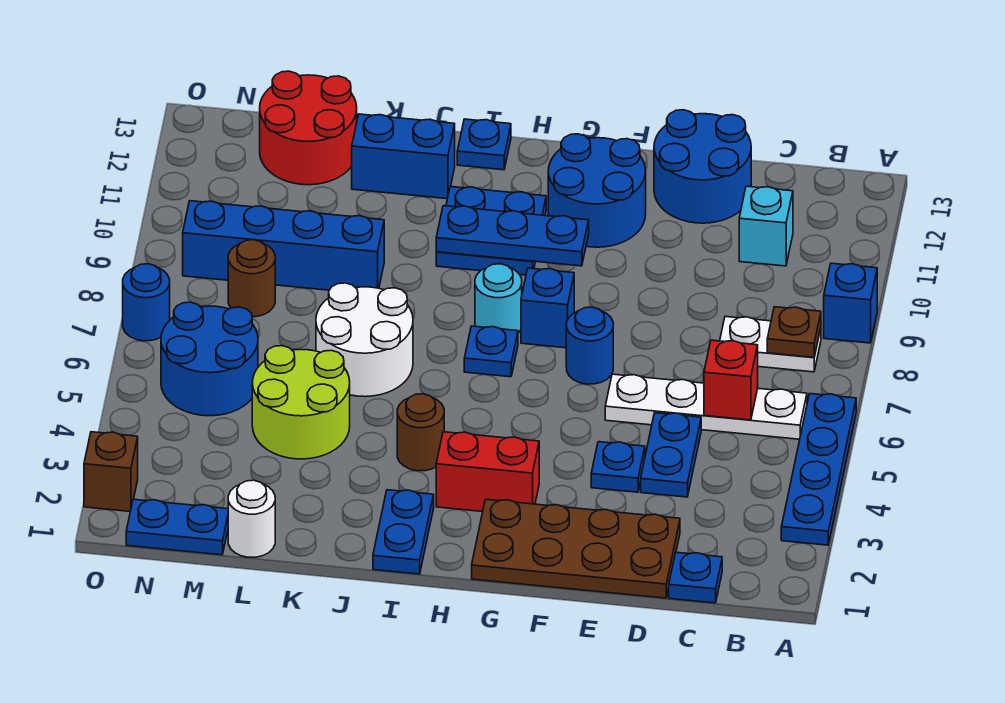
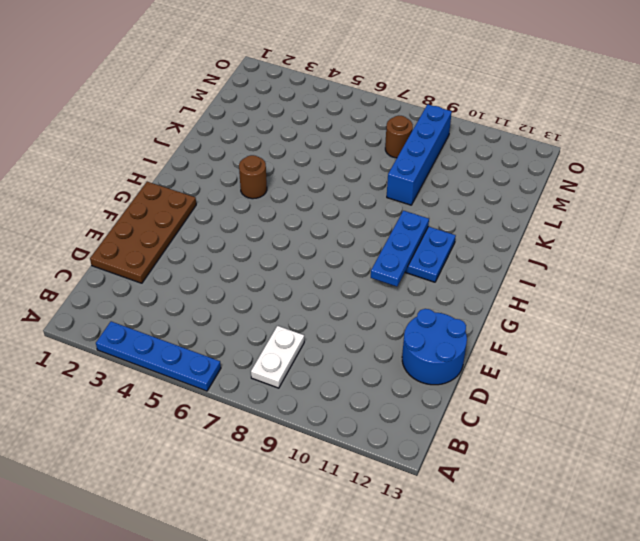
none -> blue 1x1 brick [824,263,877,343]
none -> white 1x4 plate [605,374,807,439]
none -> blue 1x1 plate [669,552,722,603]
none -> cyan 1x1 brick [739,186,793,266]

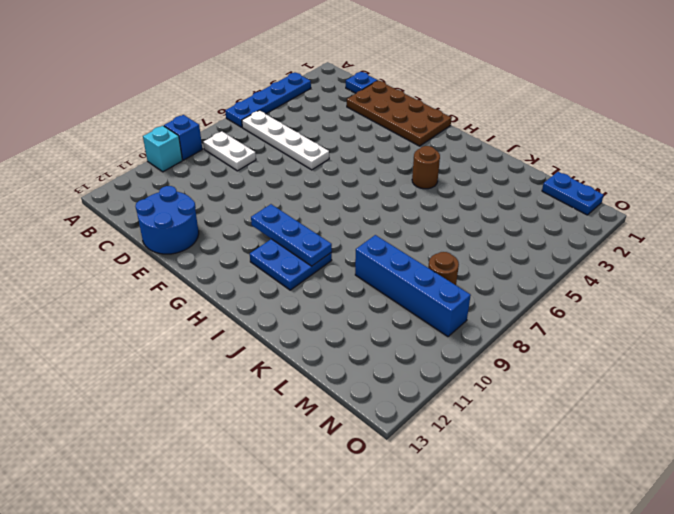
cyan 1x1 brick [143,126,182,172] -> cyan 1x1 brick moved to [739,186,793,266]
none -> blue 1x2 plate [641,413,701,497]
none -> blue 1x1 plate [591,442,645,492]
none -> blue 1x1 round brick [566,307,613,384]
none -> blue 2x2 round brick [548,134,646,247]

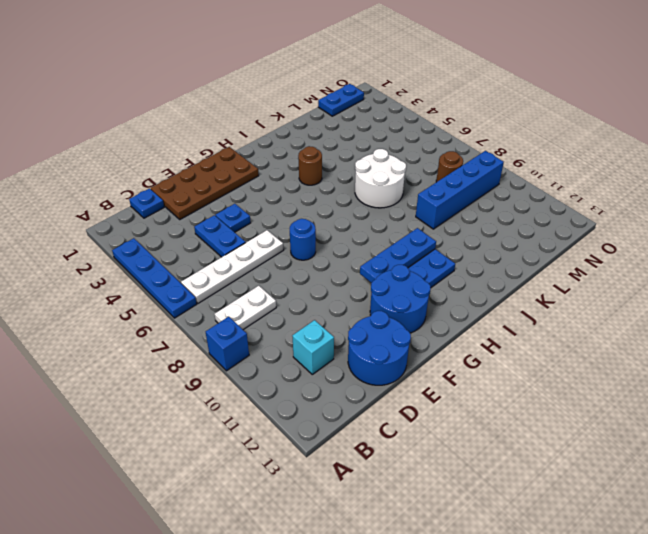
none -> red 1x2 brick [436,432,539,512]
none -> blue 1x1 brick [521,268,574,348]
none -> blue 1x1 plate [464,326,518,377]
none -> cyan 1x1 round brick [475,264,522,333]

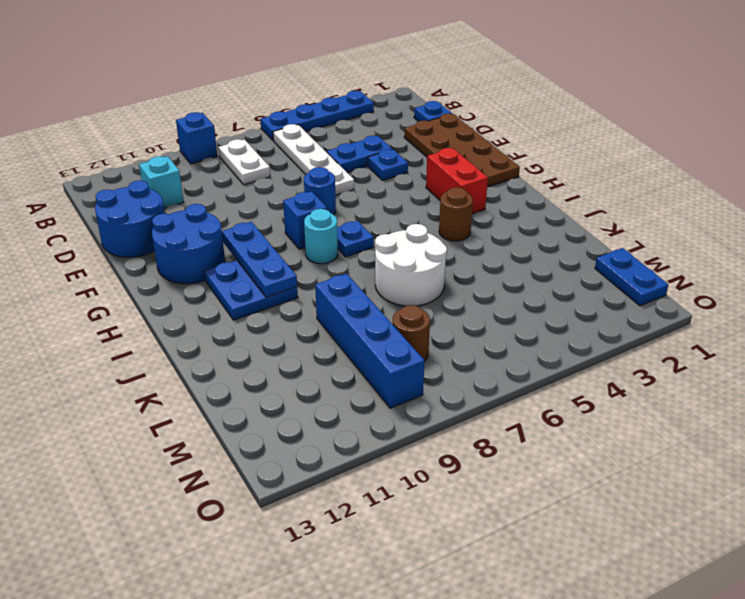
none -> blue 1x2 plate [373,490,434,574]
none -> blue 1x1 plate [457,119,511,170]
none -> blue 1x2 brick [352,114,455,199]
none -> lime 2x2 round brick [252,346,350,459]

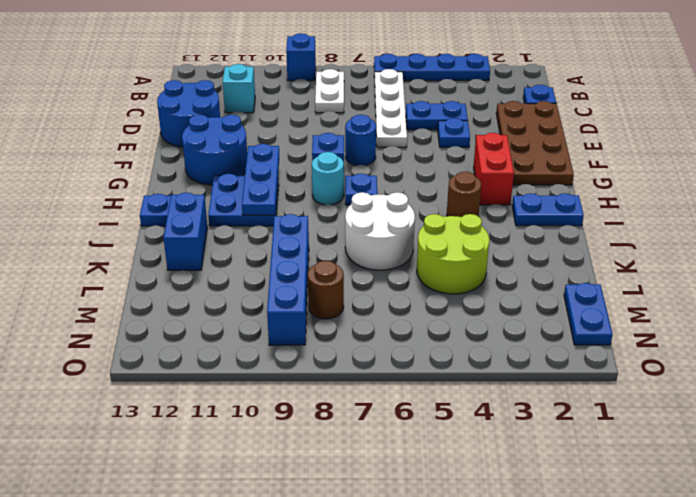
none -> white 1x1 round brick [228,480,275,557]
none -> red 2x2 round brick [260,71,357,185]
none -> blue 2x2 round brick [161,302,258,416]
none -> brown 1x1 brick [84,432,138,511]

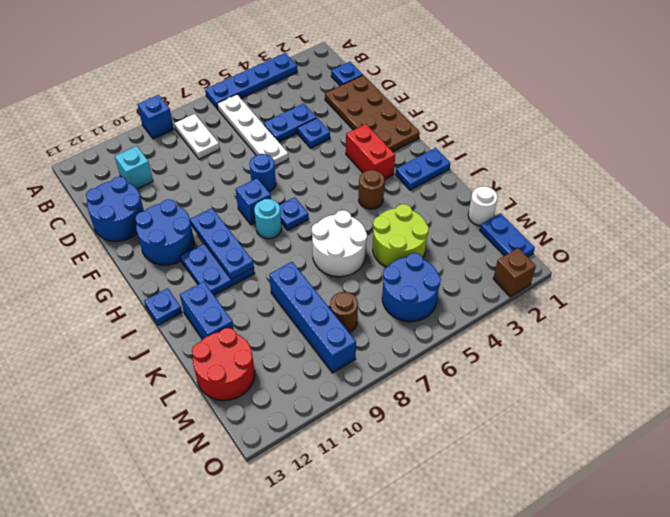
none -> blue 1x1 round brick [123,264,170,341]
none -> brown 1x1 plate [767,307,821,357]
none -> red 1x1 brick [704,340,758,420]

